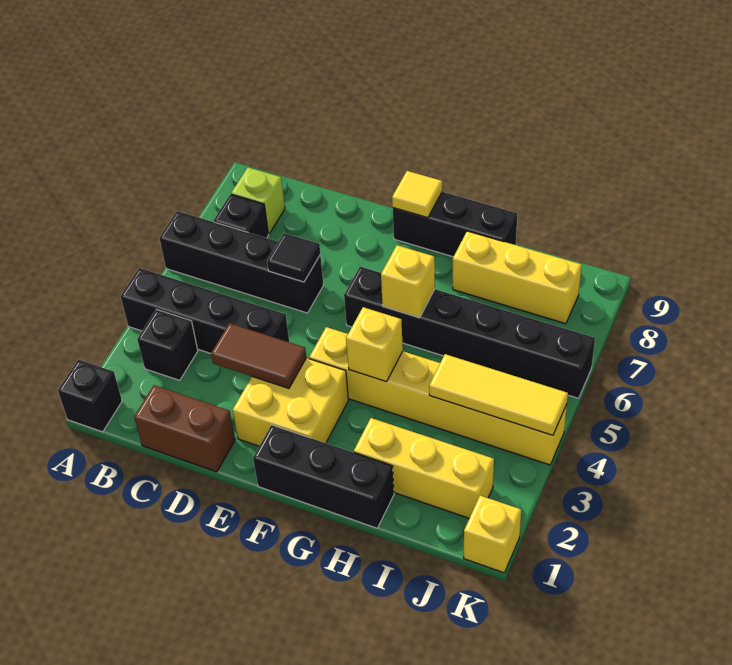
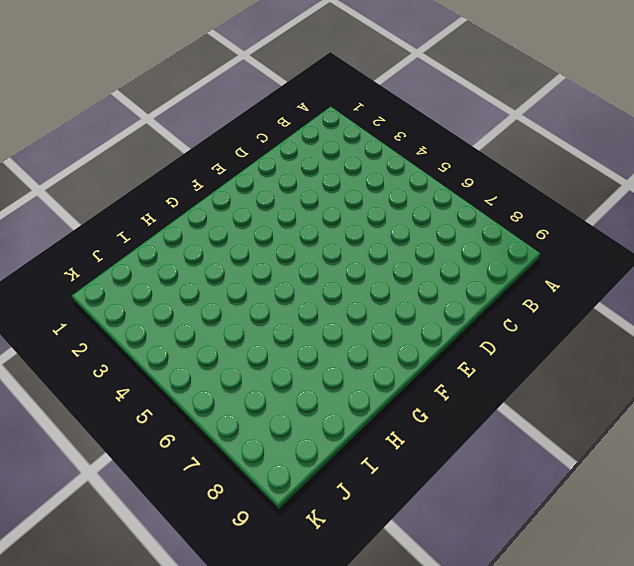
none -> black 1x1 brick [58,360,122,432]
none -> black 1x4 brick [121,268,289,353]
none -> black 1x4 brick [159,211,323,313]

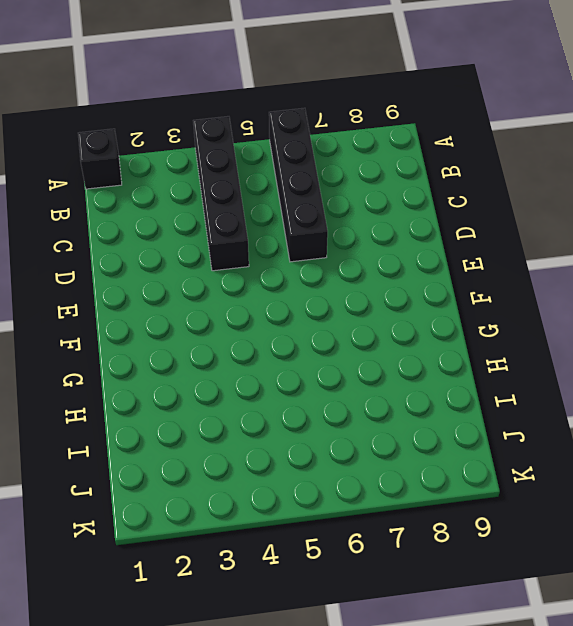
none -> black 1x1 brick [137,309,198,380]
none -> black 1x1 brick [214,194,269,238]
none -> lime 1x1 brick [231,167,285,234]

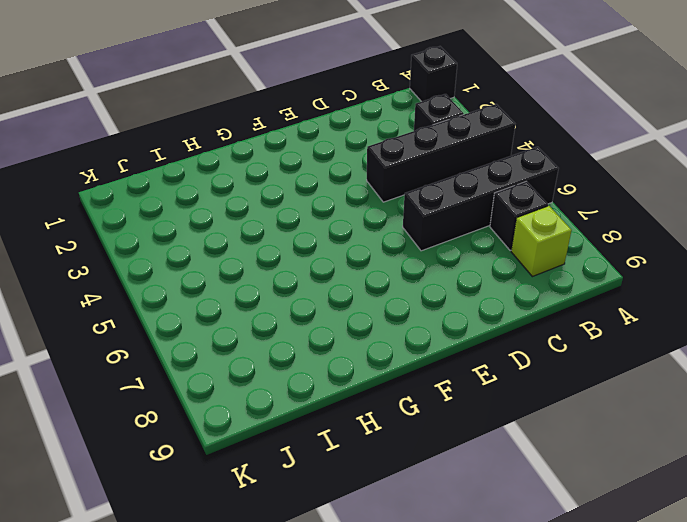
none -> brown 1x2 brick [134,385,235,472]
none -> yellow 2x2 brick [233,358,348,446]
none -> black 1x3 brick [253,425,394,528]

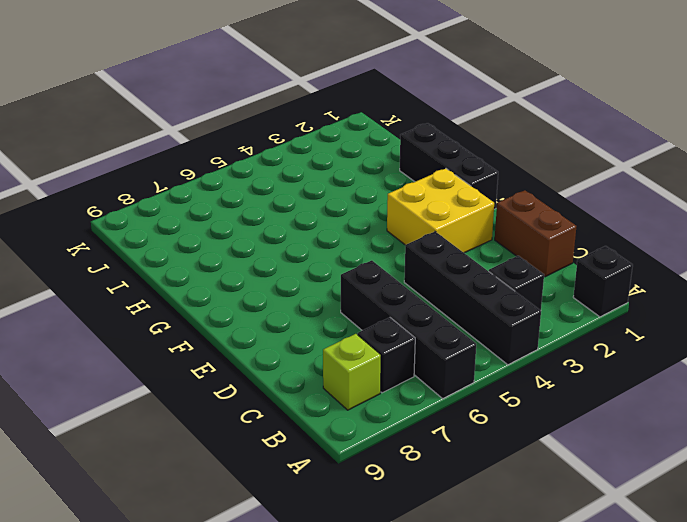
none -> yellow 1x6 brick [309,327,567,465]
none -> black 1x6 brick [344,267,595,398]
none -> black 1x3 brick [393,192,517,257]

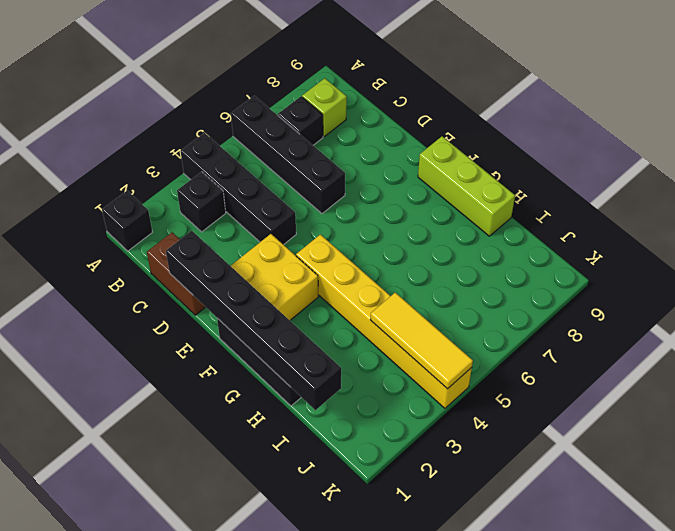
black 1x6 brick [166,231,341,410] -> black 1x6 brick moved to [344,267,595,398]
lime 1x3 brick [418,136,515,236] -> black 1x3 brick [393,192,517,257]
none -> yellow 1x3 brick [354,418,494,518]
none -> yellow 1x3 brick [453,231,582,324]
none -> yellow 1x1 brick [464,496,521,573]

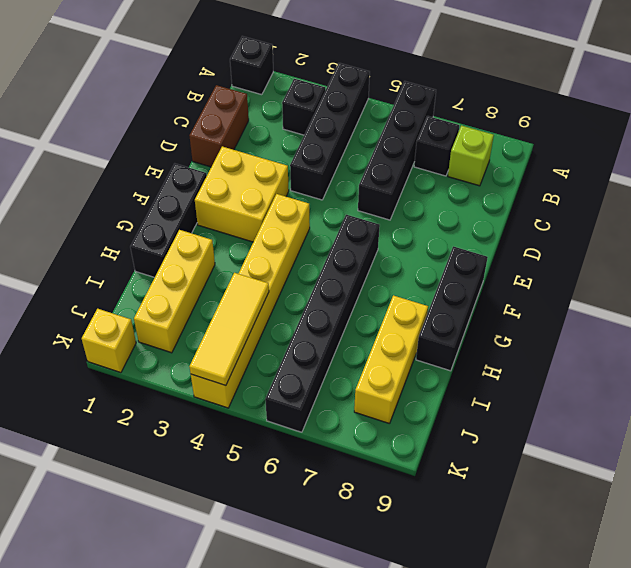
none -> brown 1x2 tile [211,323,306,388]
none -> black 1x1 tile [267,233,320,282]
none -> yellow 1x1 tile [392,171,442,218]

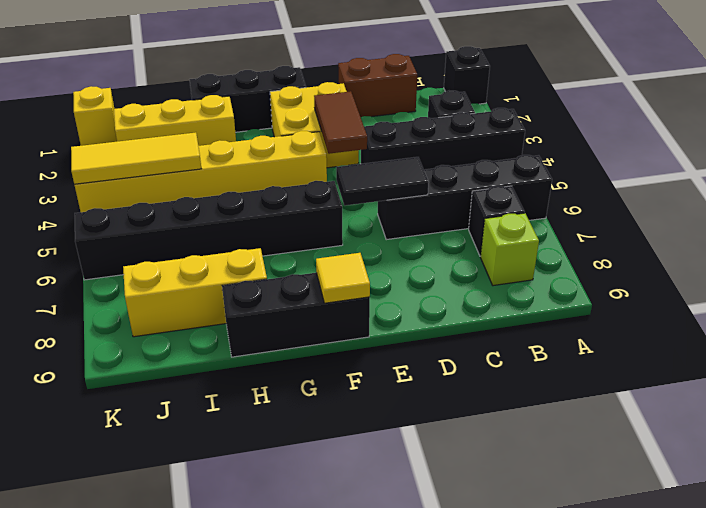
black 1x2 tile [336,157,429,206] -> black 1x1 tile [267,233,320,282]
brown 1x2 tile [314,91,367,154] -> brown 1x2 tile turned to [211,323,306,388]
none -> yellow 1x1 brick [346,307,403,382]
none -> yellow 1x1 brick [381,245,435,318]

